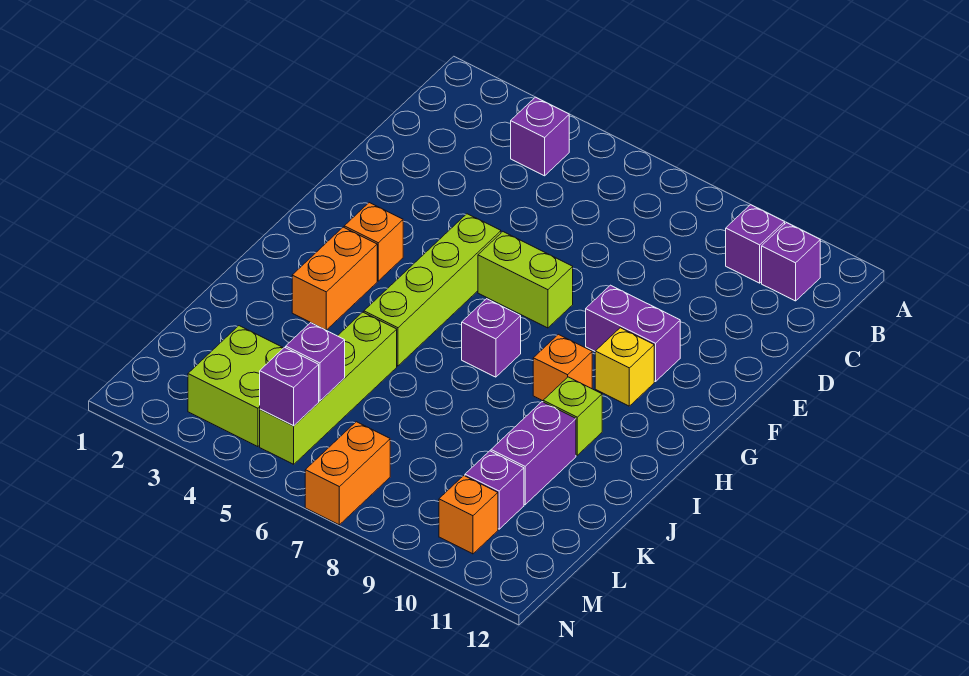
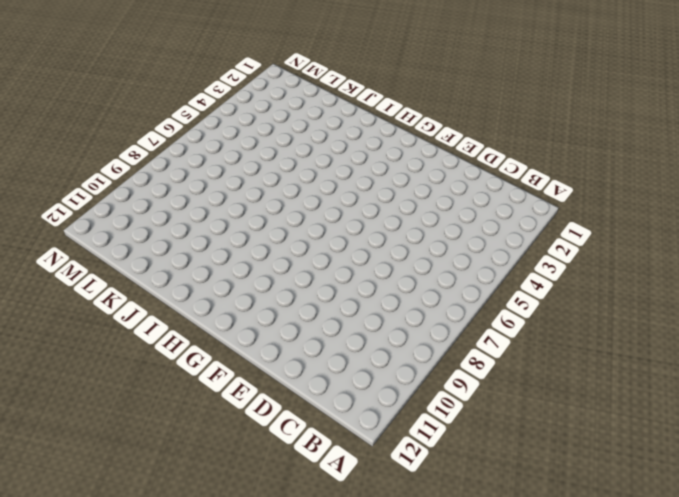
none -> purple 1x1 brick [511,97,569,176]
none -> purple 1x1 brick [726,205,785,283]
none -> purple 1x1 brick [762,223,820,301]

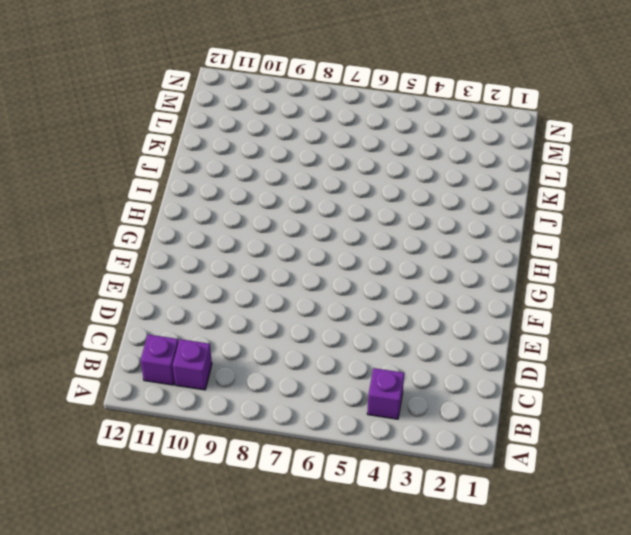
none -> lime 1x4 brick [364,214,501,366]
none -> lime 1x2 brick [478,232,573,328]
none -> purple 1x2 brick [586,285,680,382]

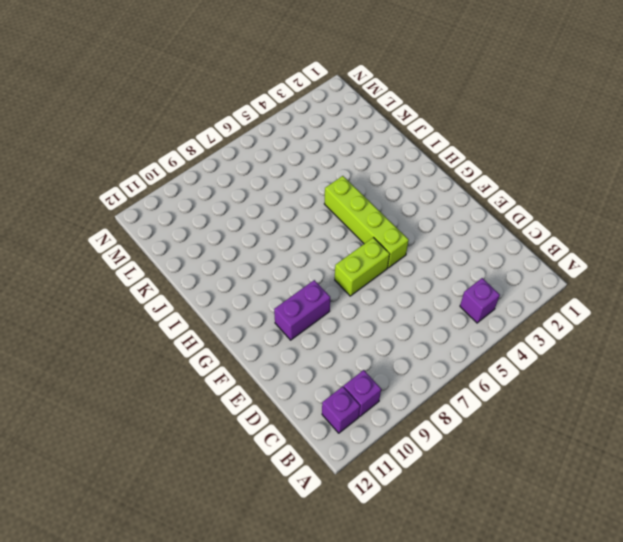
none -> orange 1x1 brick [344,203,403,281]
none -> yellow 1x1 brick [595,328,654,406]
none -> orange 1x2 brick [292,227,377,330]

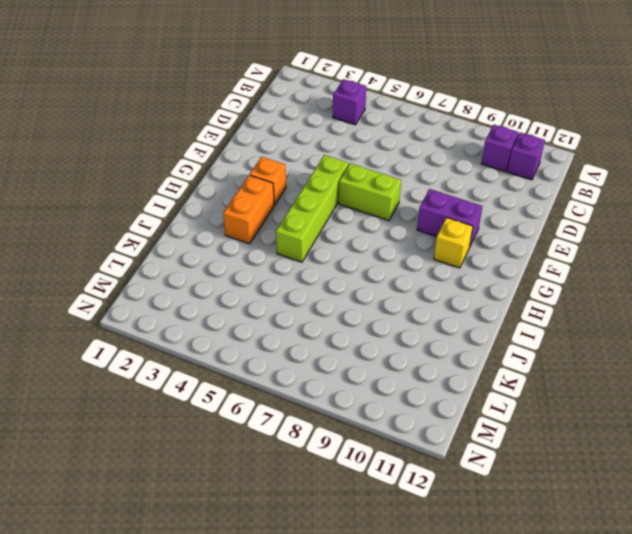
none -> purple 1x1 brick [462,299,521,377]
none -> orange 1x1 brick [533,334,592,401]
none -> lime 1x1 brick [543,377,602,455]

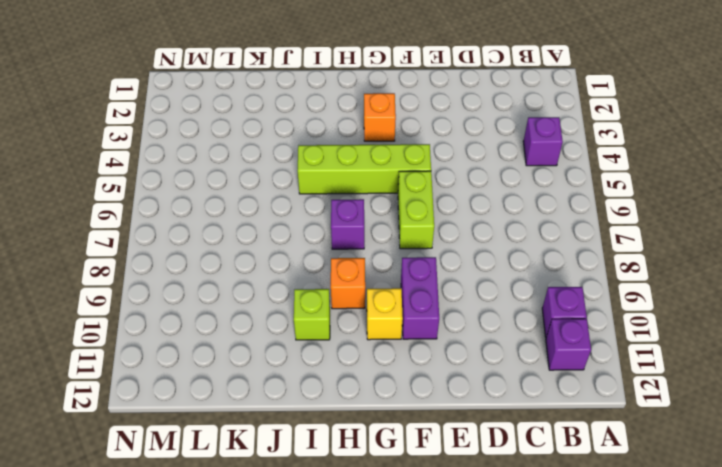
none -> orange 1x2 brick [292,227,377,330]
none -> lime 1x4 brick [260,312,397,464]
none -> purple 1x2 brick [491,402,576,505]

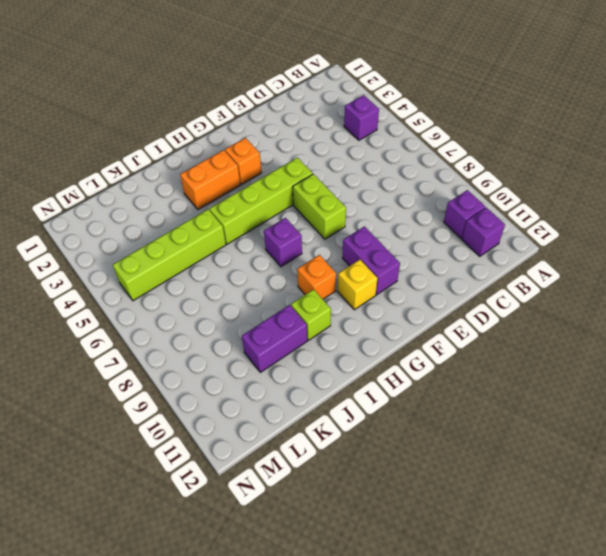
none -> lime 2x2 brick [188,326,283,447]
none -> purple 1x1 brick [465,451,524,529]
none -> orange 1x2 brick [305,422,390,525]

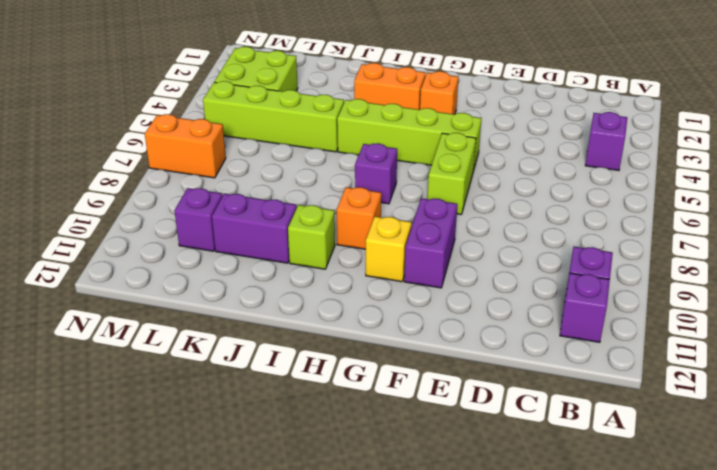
none -> orange 1x1 brick [439,476,498,554]
none -> purple 1x1 brick [286,323,345,401]
none -> purple 1x1 brick [260,347,319,426]

